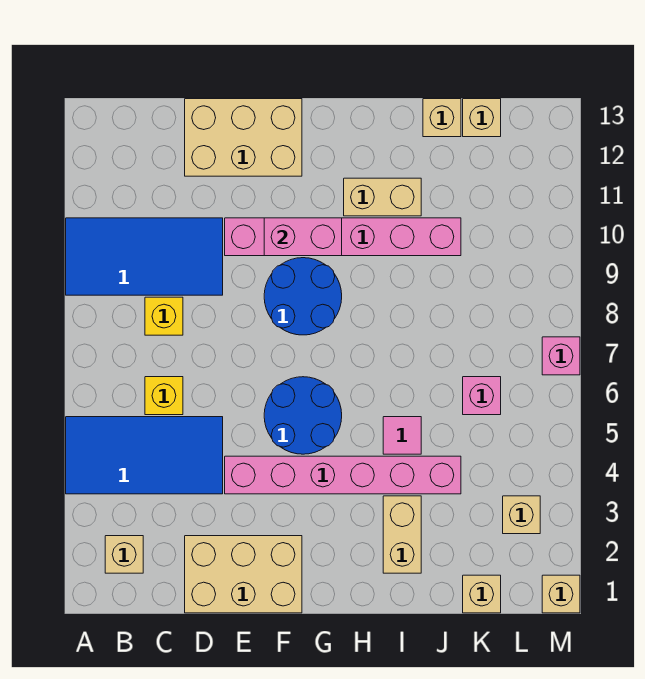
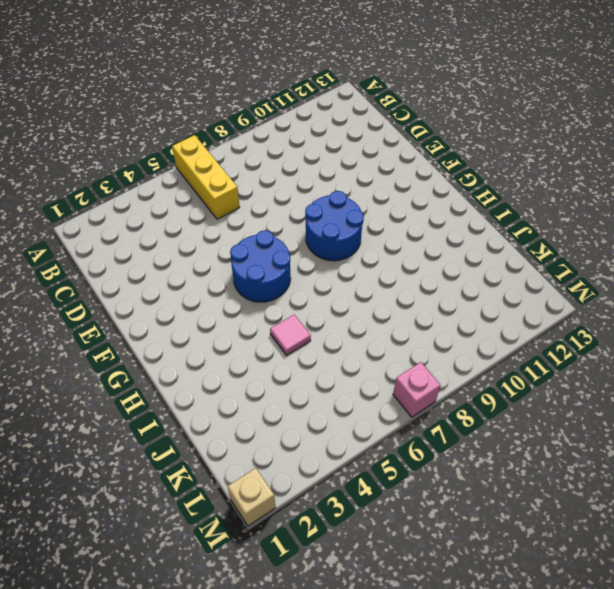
yellow 1x3 brick [172,135,240,219] -> yellow 1x1 brick [145,377,183,415]
none -> blue 2x4 tile [66,417,223,494]
none -> blue 2x4 tile [66,218,223,295]
none -> tan 1x1 brick [105,536,143,573]

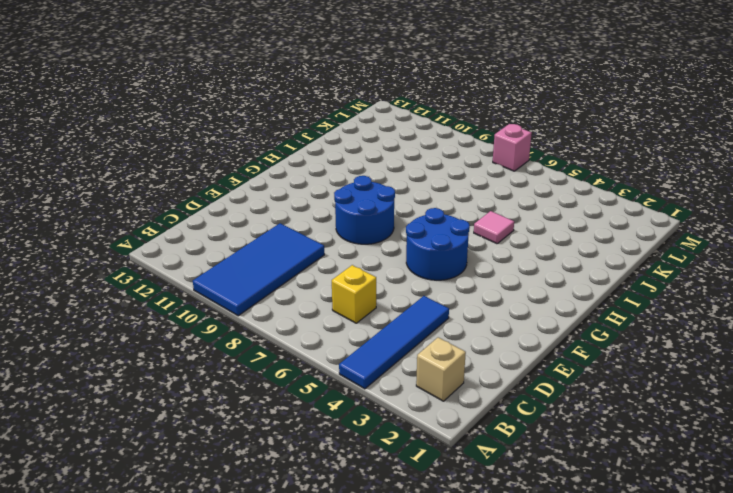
blue 1x4 tile [339,296,449,389] -> blue 2x4 tile [66,417,223,494]
none -> yellow 1x1 brick [145,297,183,335]
none -> tan 2x3 brick [185,536,302,613]
none -> tan 2x3 brick [185,99,302,176]

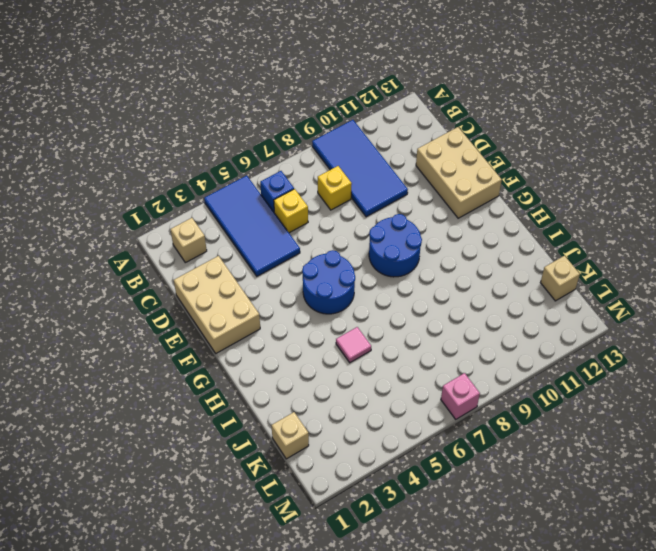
blue 1x1 brick [260,171,294,212] -> none
none -> pink 1x6 brick [225,456,461,494]
none -> pink 1x6 brick [225,218,461,256]
none -> tan 1x2 brick [344,178,421,216]

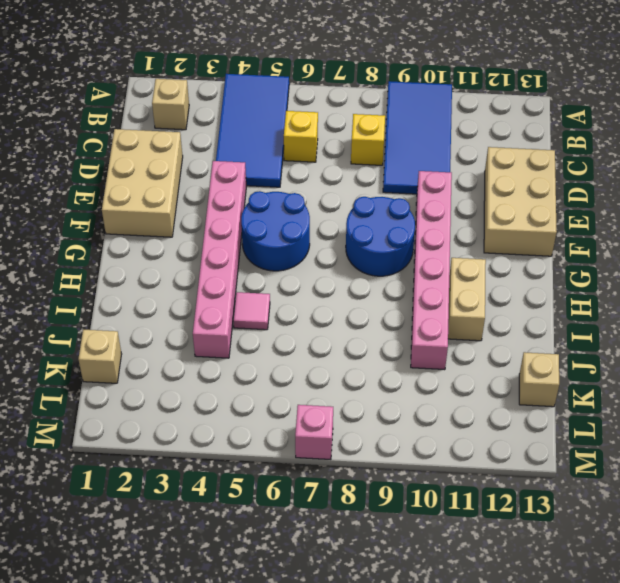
none -> tan 1x2 brick [383,496,421,573]
none -> tan 1x1 brick [423,99,461,137]
none -> pink 1x1 brick [463,377,501,415]

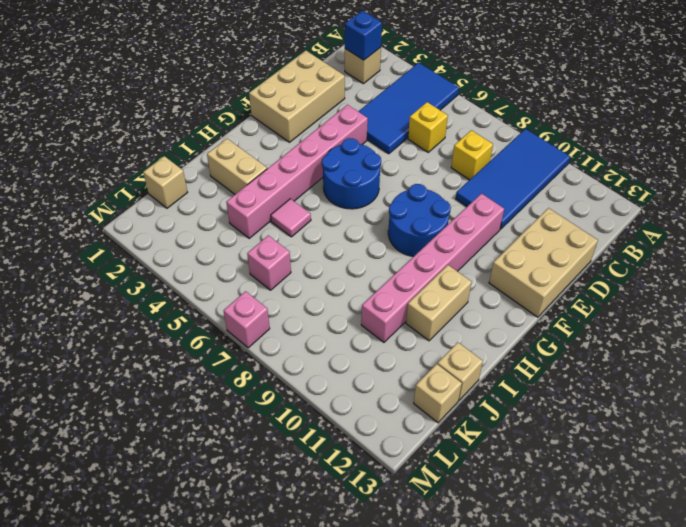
blue 1x1 brick [345,11,382,60] -> none
none -> tan 1x1 brick [503,496,540,534]
none -> tan 1x1 brick [542,575,580,613]
none -> pink 1x2 brick [264,218,342,256]

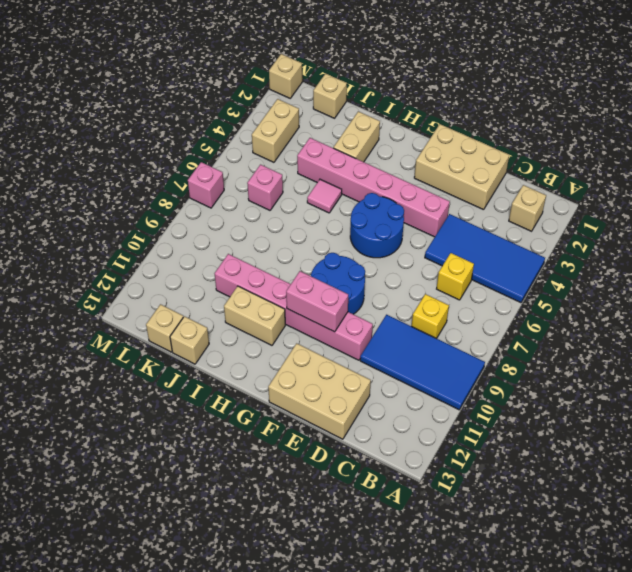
tan 1x2 brick [252,99,299,162] -> tan 1x1 brick [503,496,540,534]

